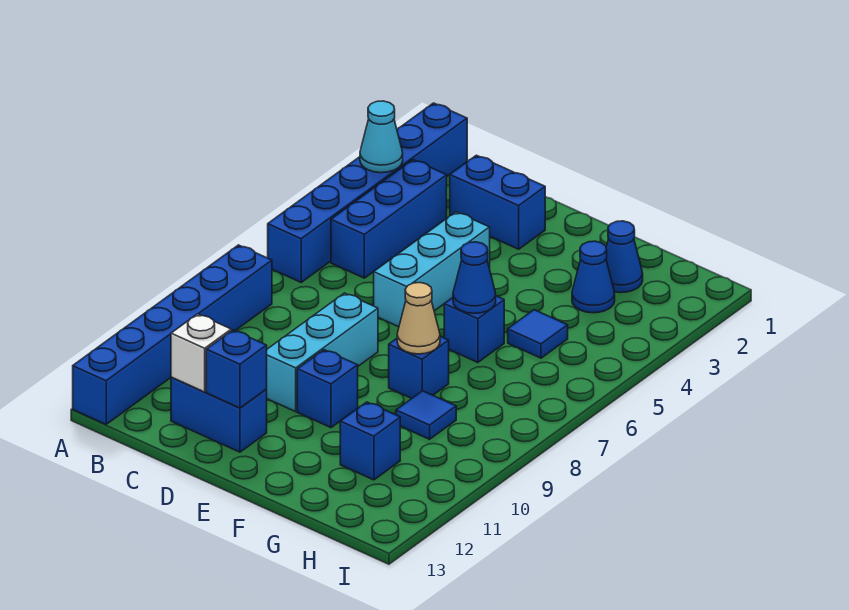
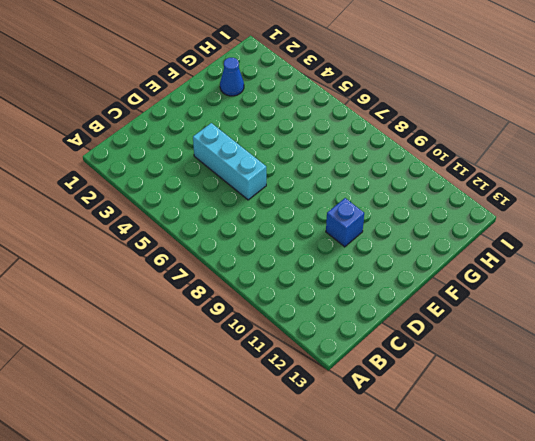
none -> blue 1x6 brick [268,103,468,282]
none -> blue 1x6 brick [73,245,272,424]
none -> blue 1x3 brick [331,160,447,278]

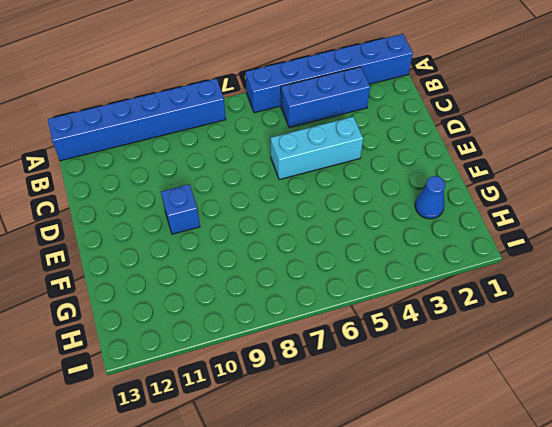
none -> blue 1x2 brick [450,155,545,249]
none -> blue 1x2 brick [171,377,267,452]
none -> cyan 1x3 brick [266,293,378,412]

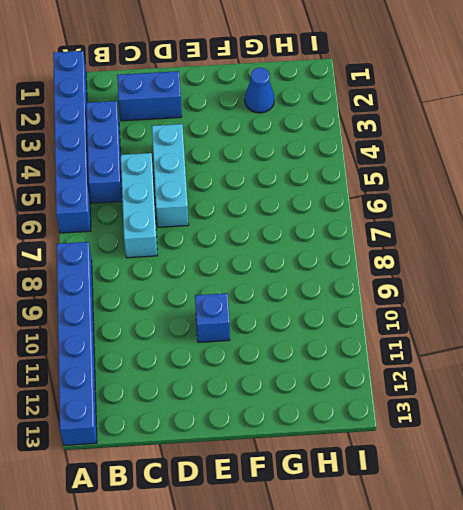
cyan 1x3 brick [121,153,157,258] -> cyan 1x3 brick moved to [266,293,378,412]
none -> blue 1x2 brick [171,377,267,452]
none -> blue 1x1 brick [444,296,504,363]
none -> blue 1x1 brick [389,336,449,399]

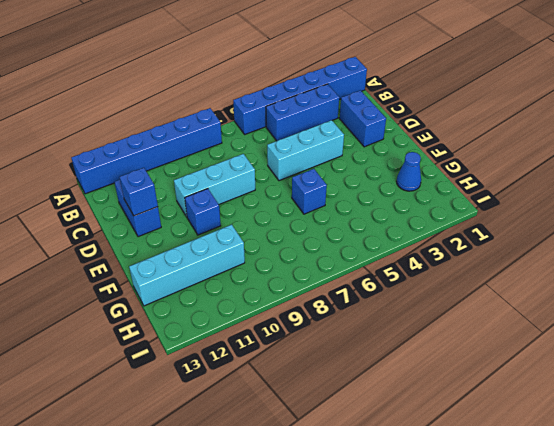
cyan 1x4 brick [129,225,245,306] -> blue 1x1 brick [340,402,400,480]
none -> blue 1x1 brick [389,336,449,399]
none -> blue 1x1 cone [572,241,615,313]
none -> blue 1x1 tile [508,310,568,358]

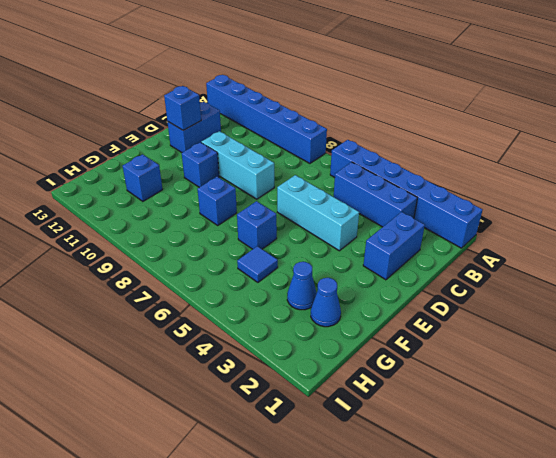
none -> blue 1x1 tile [396,391,456,439]
none -> cyan 1x1 cone [360,101,403,173]
none -> white 1x1 brick [171,314,231,392]

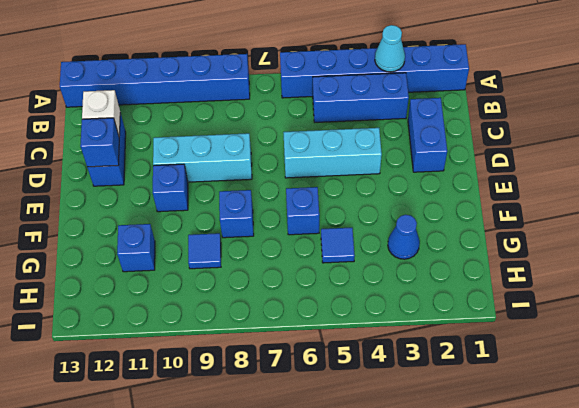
none -> blue 1x1 cone [606,221,643,293]
none -> blue 1x1 cone [453,242,496,313]
none -> tan 1x1 cone [397,283,440,354]

